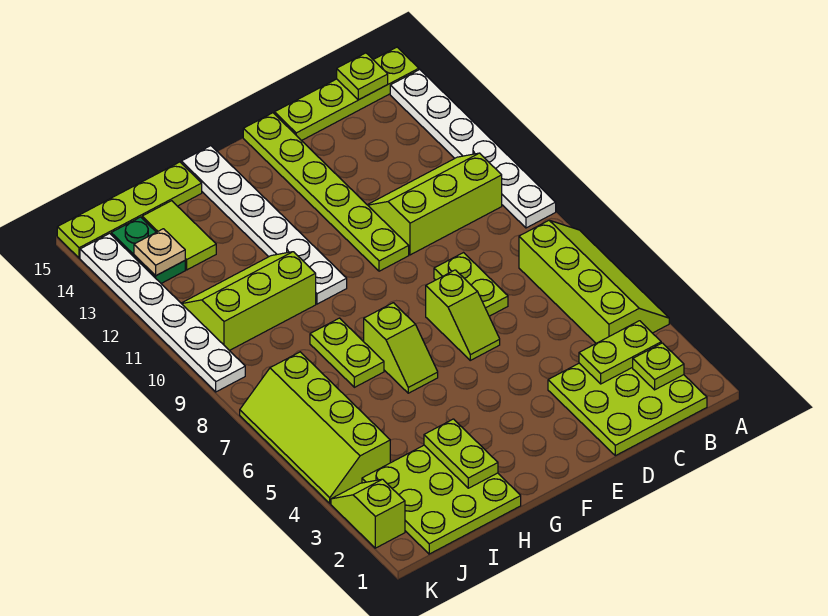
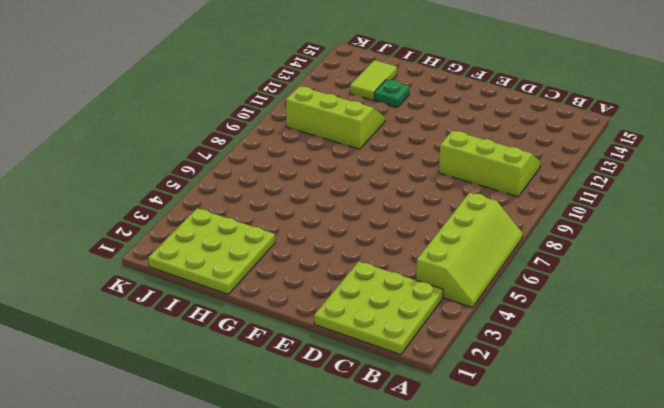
green 1x1 plate [374,80,409,107] -> none
none -> white 1x6 plate [390,70,556,228]
none -> lime 1x4 plate [274,47,419,141]
none -> lime 1x2 plate [434,253,508,316]

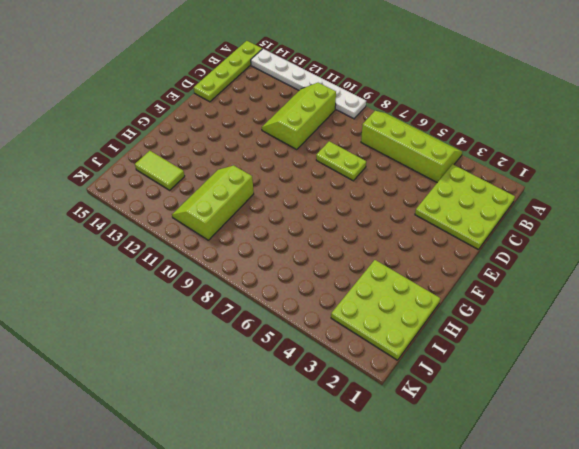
none -> lime 1x2 slope [426,270,500,360]
none -> lime 1x6 plate [243,113,409,271]
none -> lime 1x2 slope [364,303,438,393]

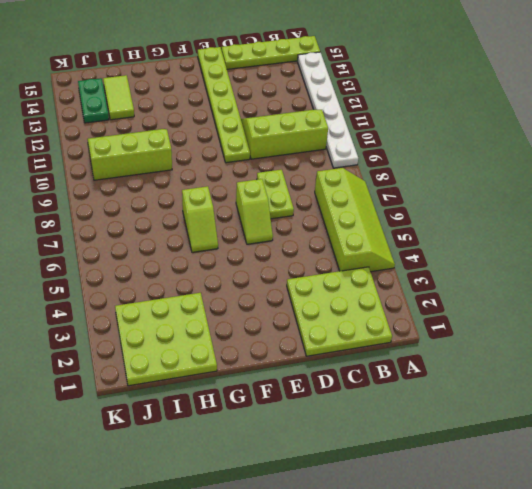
none -> white 1x6 plate [181,146,347,304]
none -> lime 1x2 plate [310,318,384,387]
none -> lime 1x4 plate [57,162,202,258]

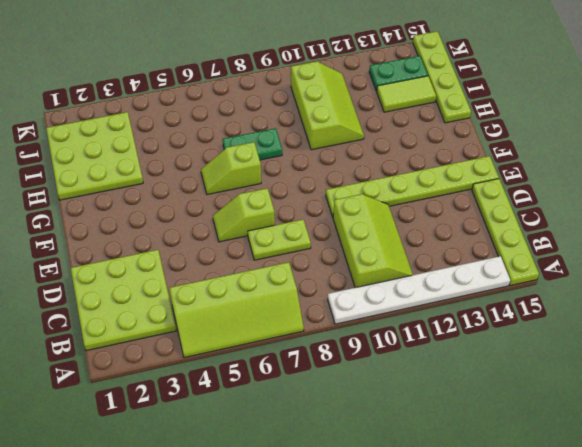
green 1x2 plate [223,128,282,160] -> lime 1x2 plate [310,318,384,387]
none -> white 1x6 plate [181,146,347,304]
none -> lime 2x4 slope [240,352,390,503]
none -> lime 1x2 slope [331,479,405,548]

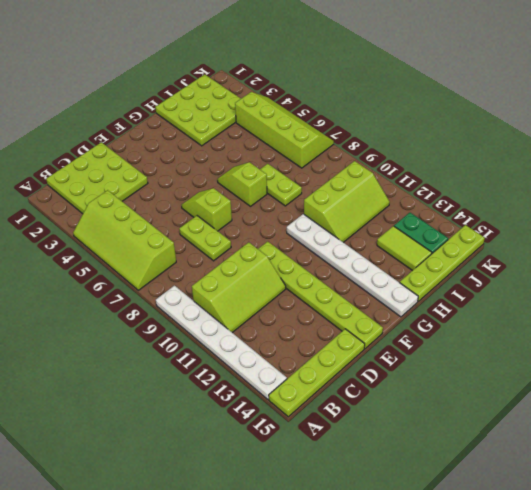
none -> lime 1x2 slope [331,479,405,548]
none -> white 1x6 plate [80,233,245,392]
none -> lime 1x1 plate [633,343,684,390]

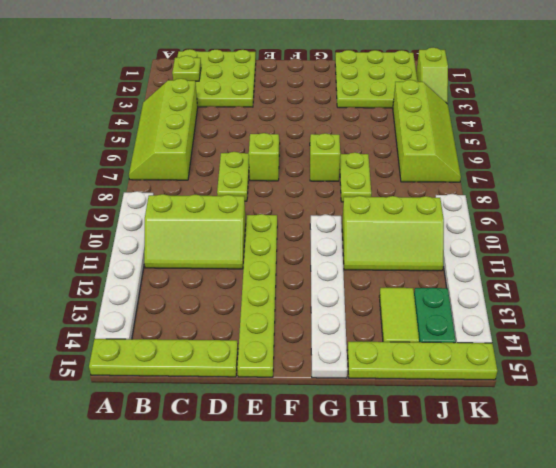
none -> lime 1x2 plate [579,321,661,384]
none -> lime 1x1 plate [337,53,388,100]
none -> lime 1x2 plate [424,419,498,488]

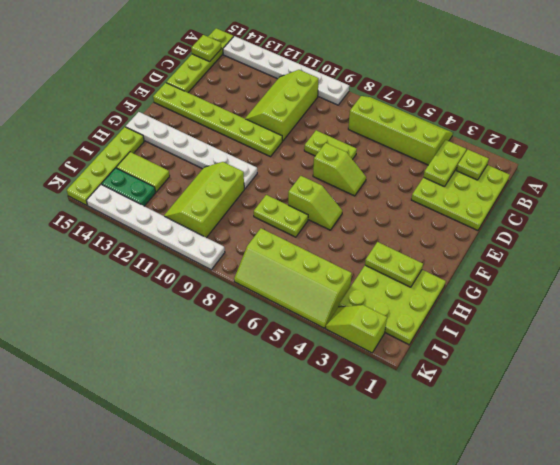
none -> tan 1x1 plate [134,229,185,276]

